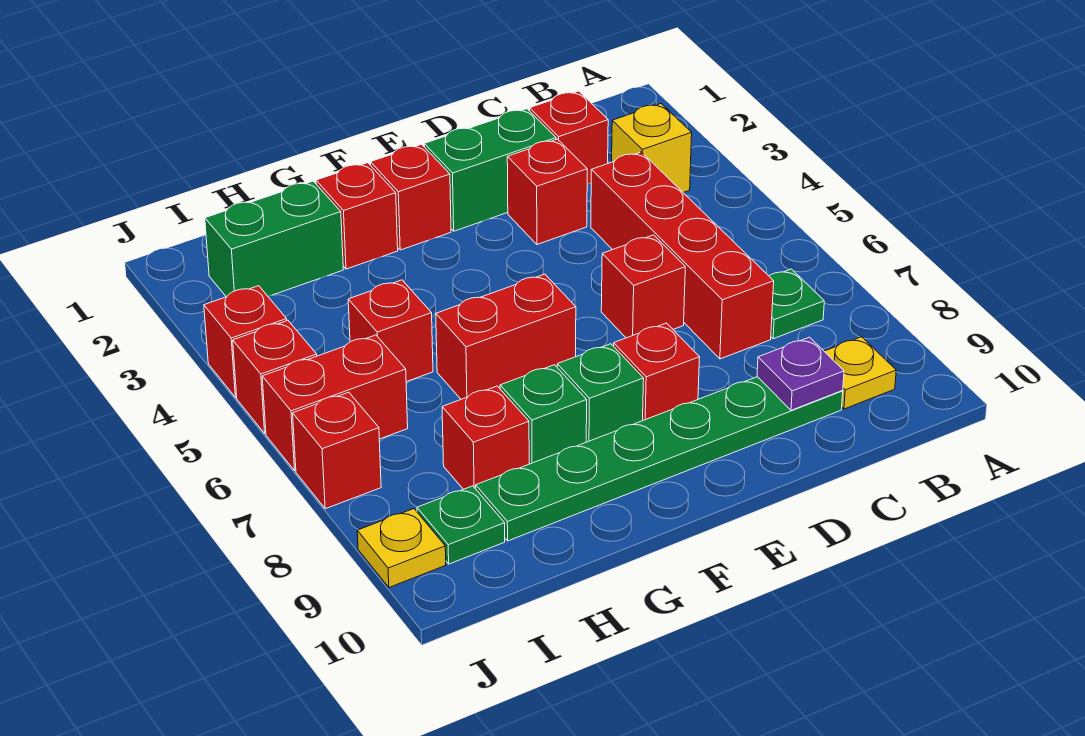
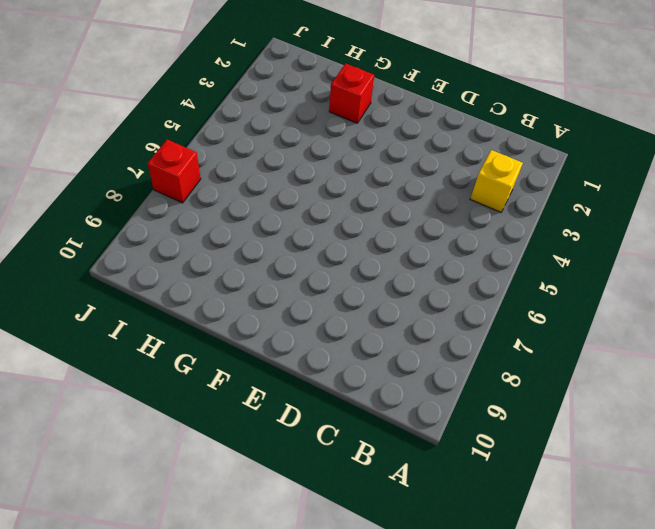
none -> green 1x1 plate [769,269,824,339]
none -> yellow 1x1 plate [824,337,896,409]
none -> red 1x1 brick [530,91,608,184]

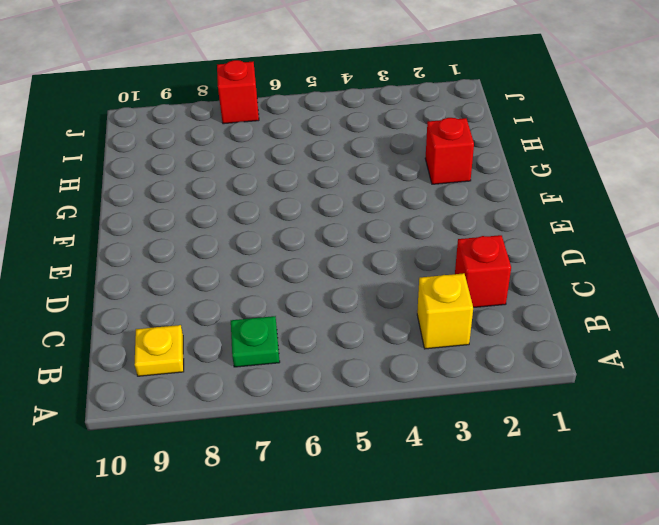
none -> red 1x4 brick [591,152,774,359]
none -> green 1x6 plate [476,377,843,541]
none -> green 1x2 brick [424,109,556,231]

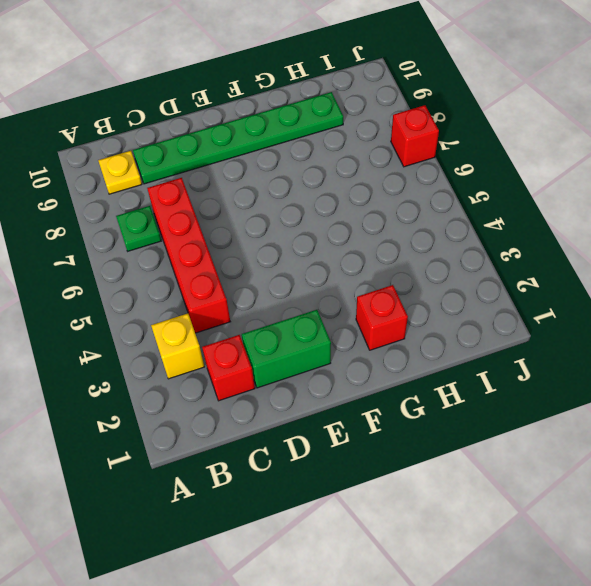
none -> red 1x1 brick [507,139,587,245]
none -> red 1x1 brick [601,235,685,338]
none -> red 1x1 brick [614,323,700,420]

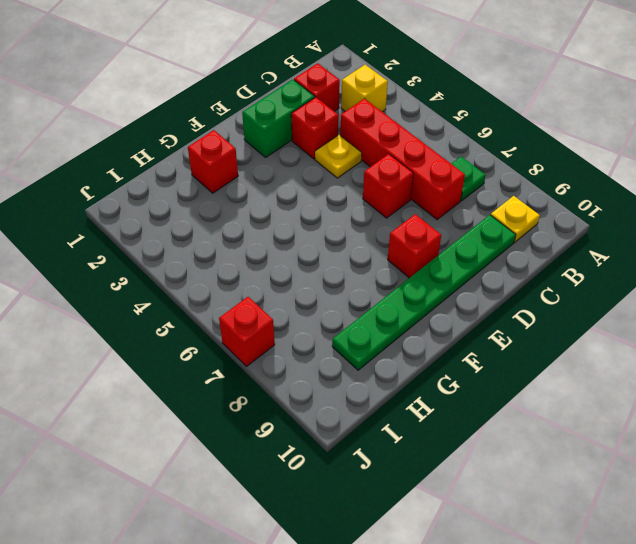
yellow 1x1 plate [315,135,362,178] -> yellow 1x1 plate moved to [357,509,446,587]
none -> red 1x1 brick [371,144,451,250]
none -> red 1x2 brick [436,274,576,399]
none -> green 1x1 brick [557,344,644,442]

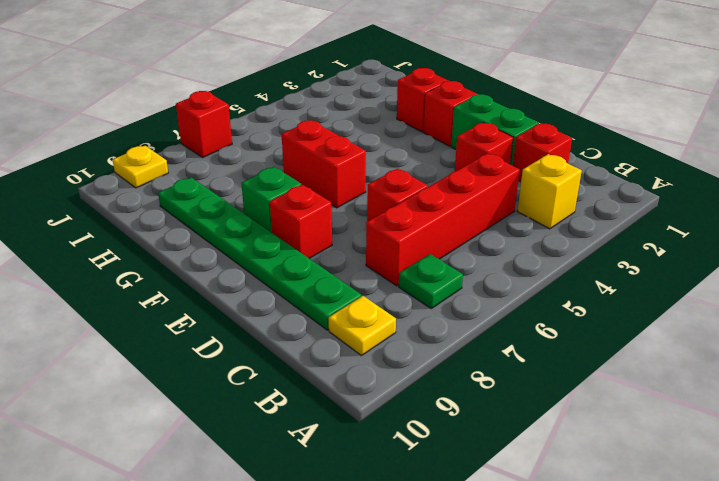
none -> green 1x1 brick [500,365,587,464]
none -> green 1x2 brick [205,181,343,297]
none -> red 1x1 brick [348,280,433,382]

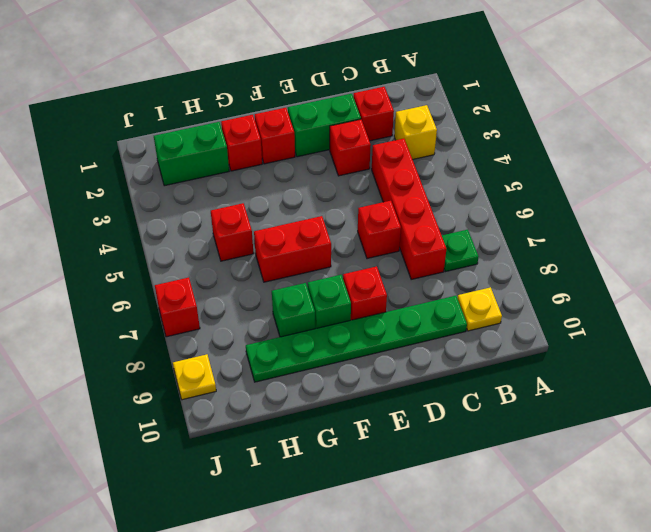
none -> red 1x1 brick [442,386,529,489]
none -> red 1x2 brick [262,335,408,471]
none -> green 1x1 plate [417,486,505,564]

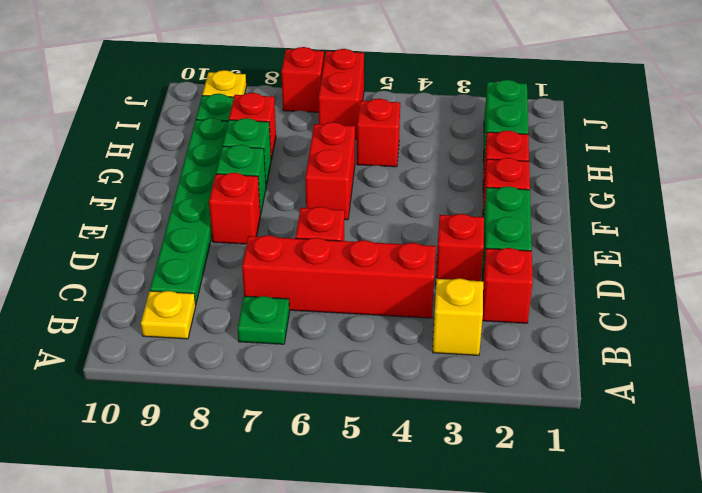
none -> red 1x1 brick [204,286,287,398]
none -> red 1x1 brick [233,320,317,434]
none -> purple 1x1 plate [757,337,844,410]

